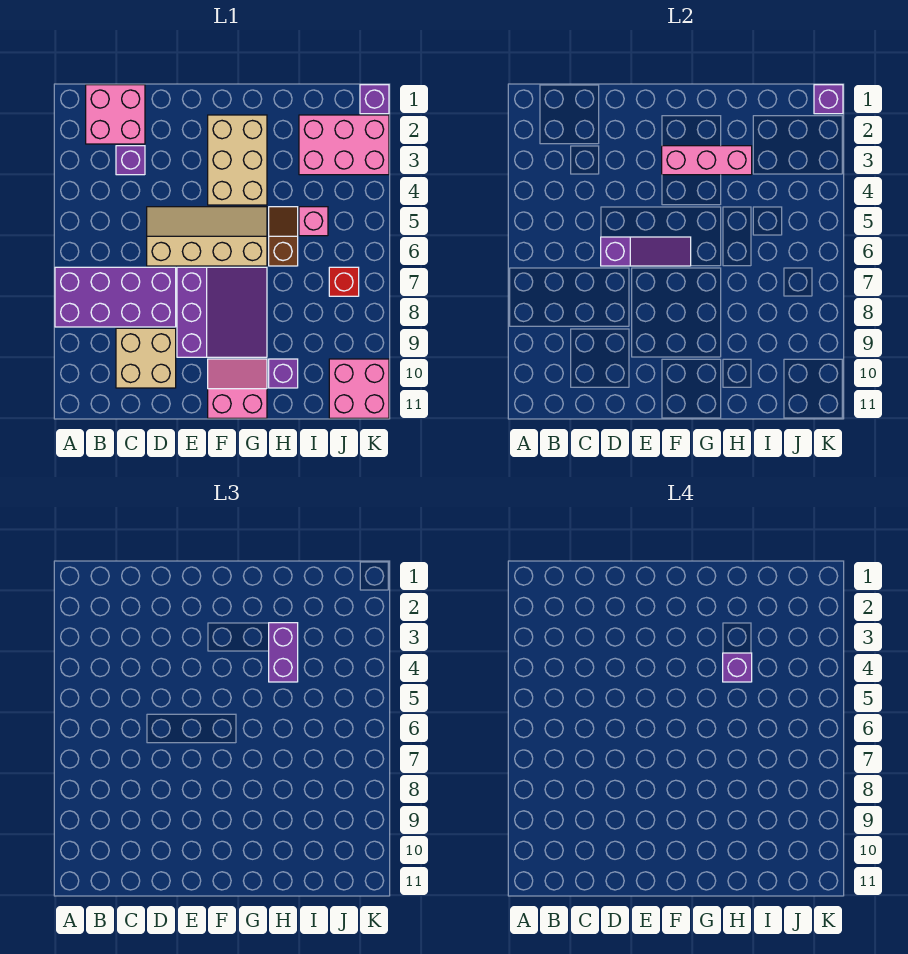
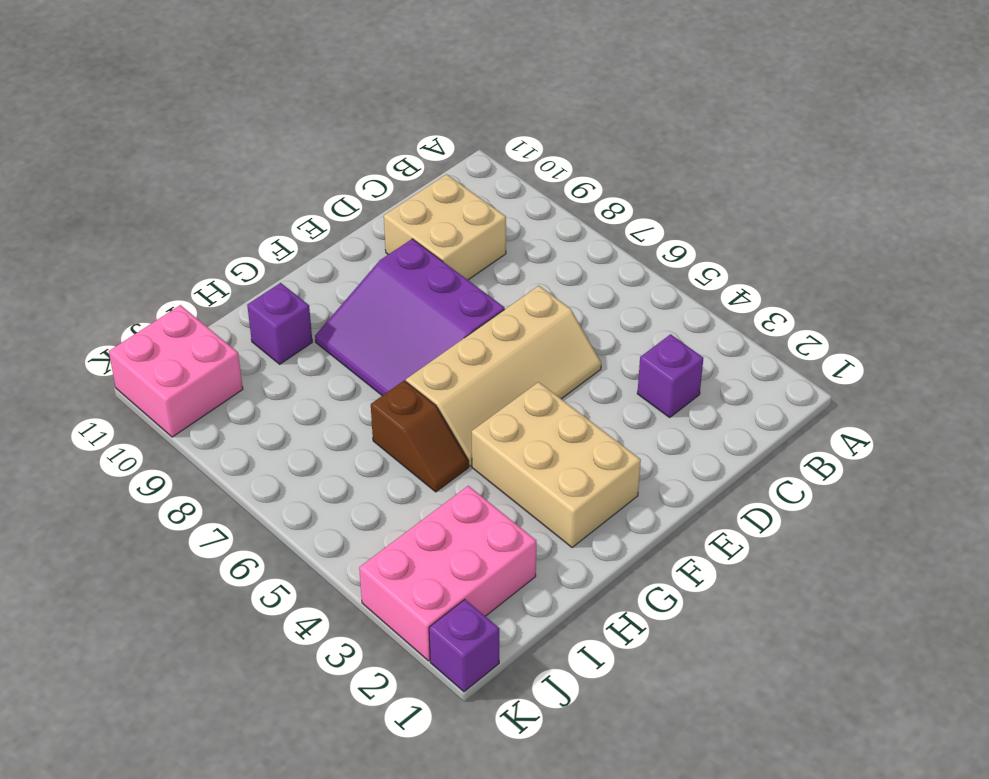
none -> purple 2x4 brick [55,267,176,327]
none -> pink 2x2 brick [86,85,145,144]
none -> pink 2x2 slope [208,359,267,418]

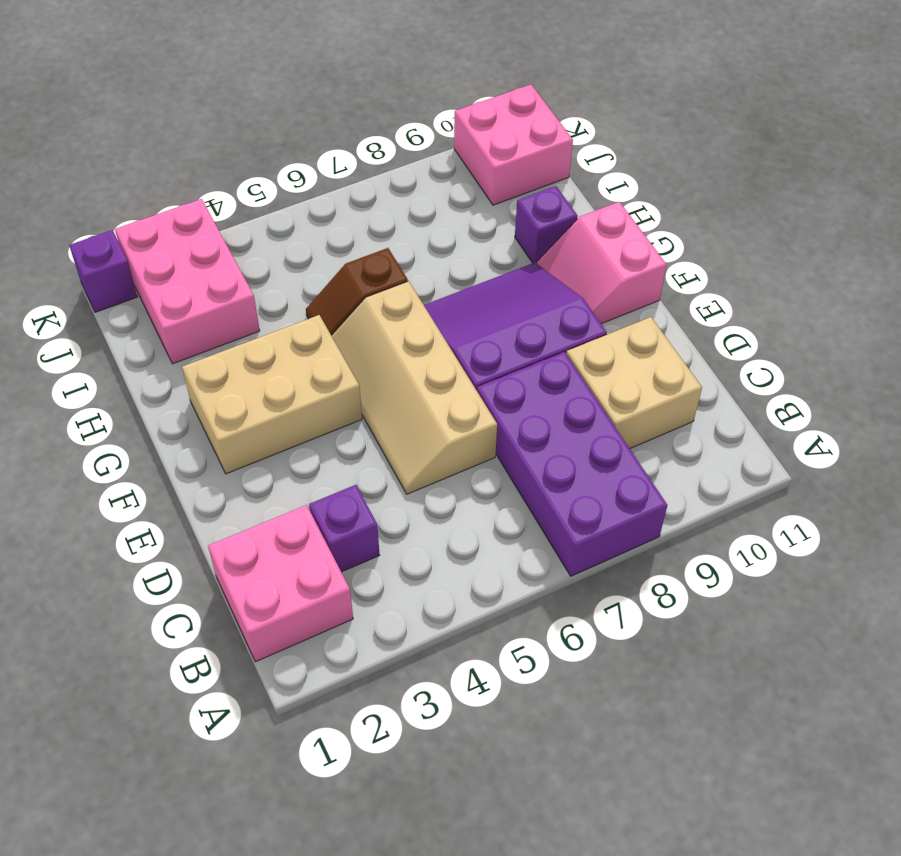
none -> pink 1x1 brick [299,207,328,236]
none -> red 1x1 brick [329,267,359,296]
none -> purple 1x3 slope [601,237,691,266]

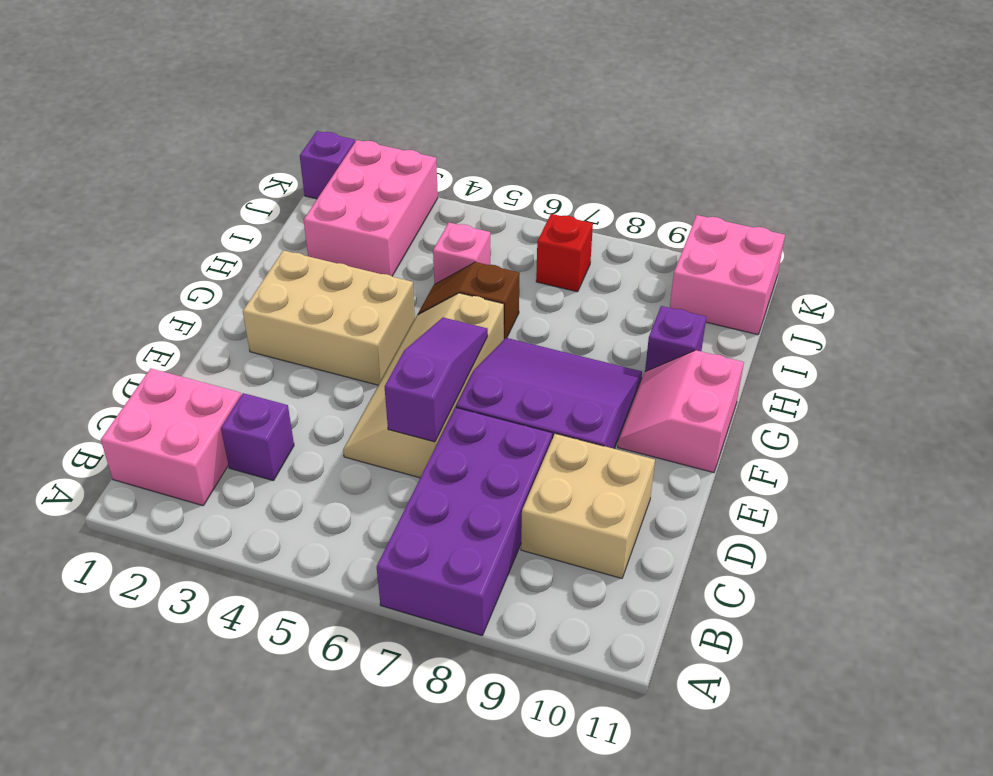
none -> pink 1x3 brick [662,146,752,175]
none -> purple 1x1 brick [814,85,843,114]
none -> purple 1x2 brick [269,623,298,682]

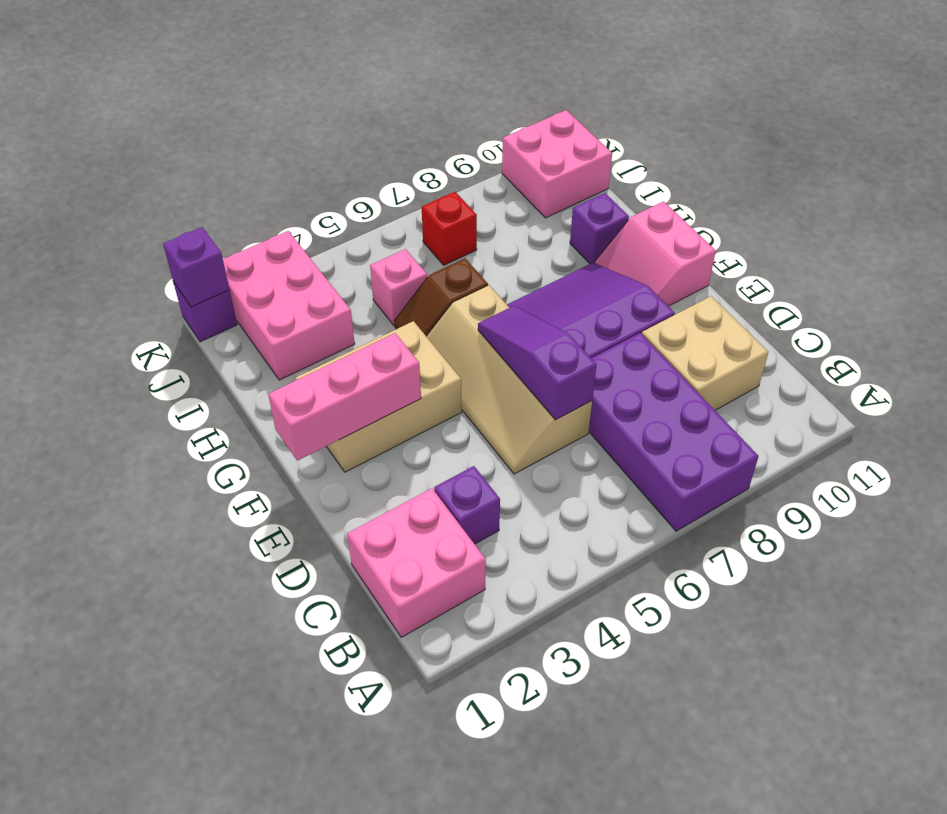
pink 1x3 brick [268,333,421,461] -> pink 1x3 brick turned to [662,146,752,175]
none -> purple 1x2 brick [269,623,298,682]
none -> purple 1x1 brick [723,653,752,682]

